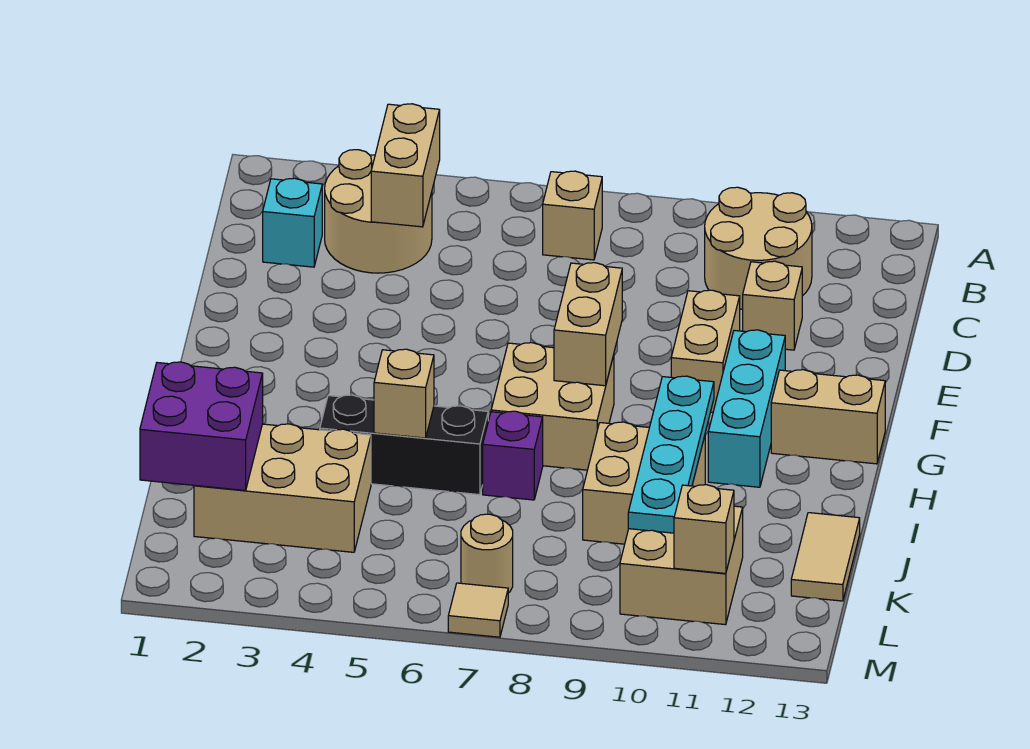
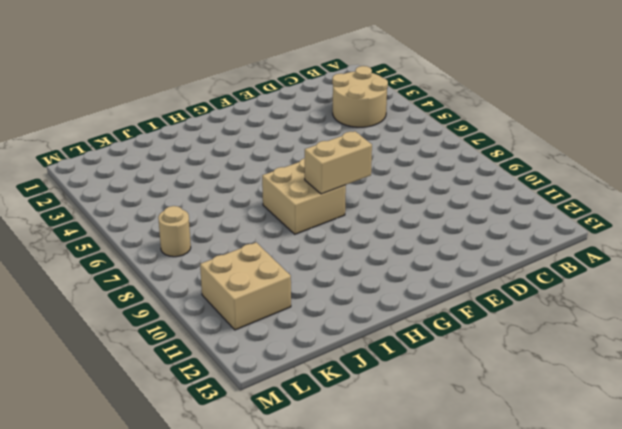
none -> tan 1x1 brick [543,171,602,260]
none -> tan 2x2 round brick [705,187,812,310]
none -> cyan 1x1 brick [263,178,322,267]

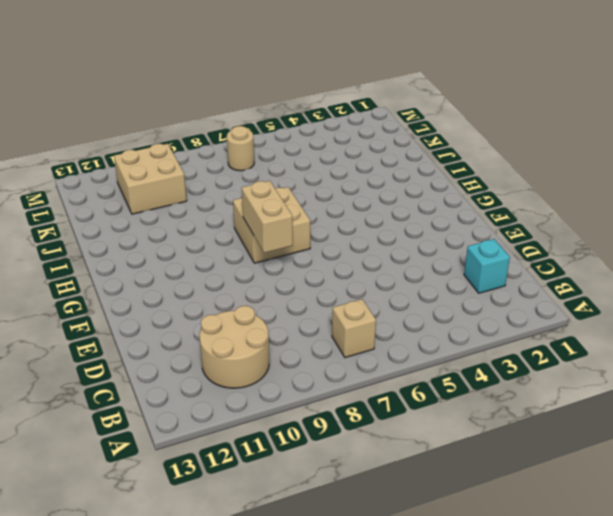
none -> tan 2x2 round brick [325,150,432,273]
none -> tan 1x1 brick [743,261,802,350]
none -> tan 1x2 brick [671,290,740,412]

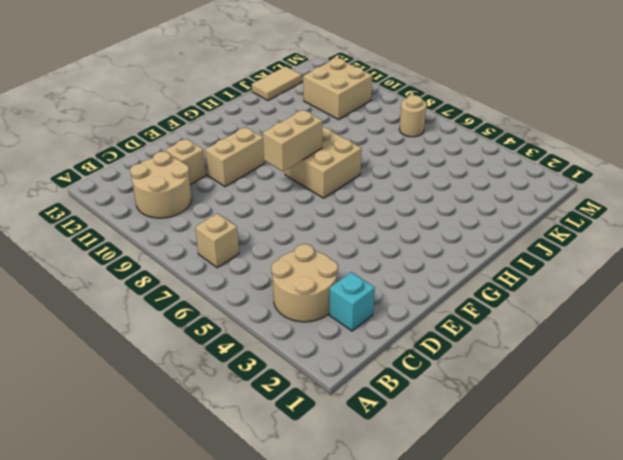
none -> cyan 1x3 brick [708,330,785,487]
none -> tan 1x2 brick [771,370,885,464]
none -> black 1x3 brick [320,395,488,495]

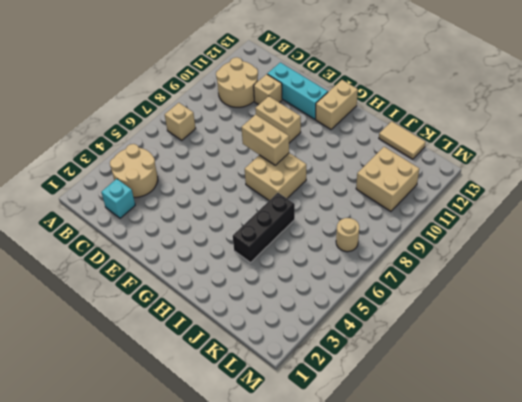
cyan 1x3 brick [267,62,328,119] -> cyan 1x3 brick moved to [708,330,785,487]
none -> purple 1x1 brick [483,411,543,500]
none -> tan 2x2 brick [583,422,705,544]
none -> tan 2x3 brick [194,424,371,552]

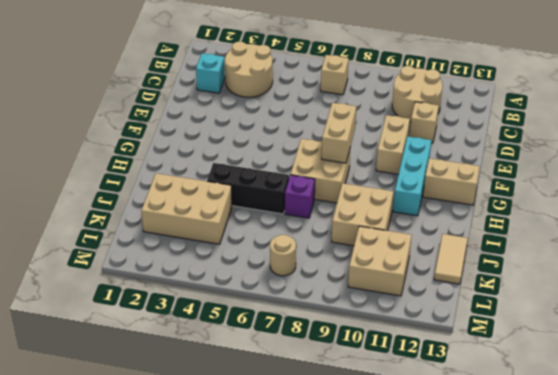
none -> tan 1x1 tile [448,583,508,637]
none -> tan 1x2 brick [371,104,440,227]
none -> cyan 1x4 plate [628,376,714,533]

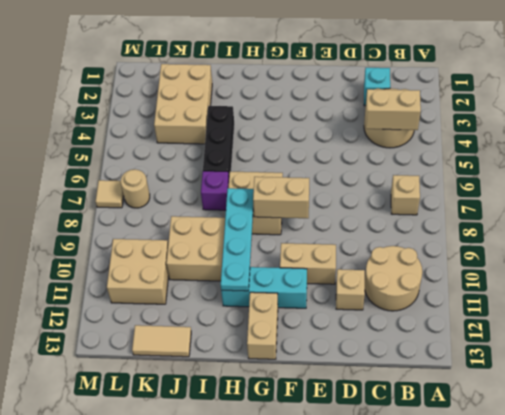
cyan 1x4 plate [221,188,254,291] -> cyan 1x4 plate turned to [628,376,714,533]
none -> tan 1x1 brick [374,349,434,438]
none -> purple 2x2 brick [140,362,263,490]
none -> tan 1x1 brick [674,485,734,573]

